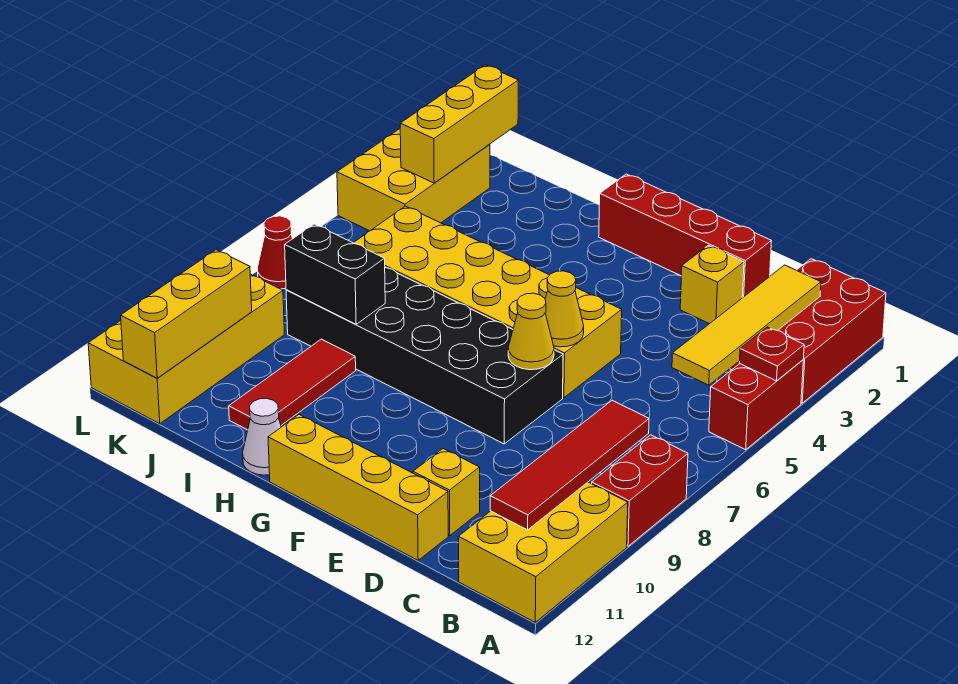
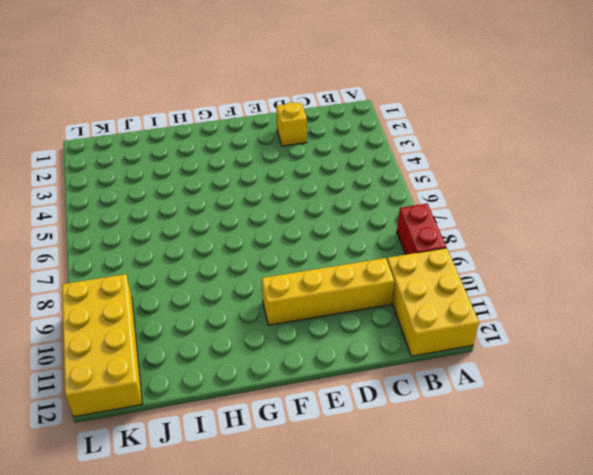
yellow 1x4 brick [262,258,394,325] -> yellow 1x4 brick moved to [268,415,448,560]
none -> red 2x3 brick [730,259,886,403]
none -> red 1x2 brick [709,360,803,450]
none -> red 1x4 brick [599,174,771,298]

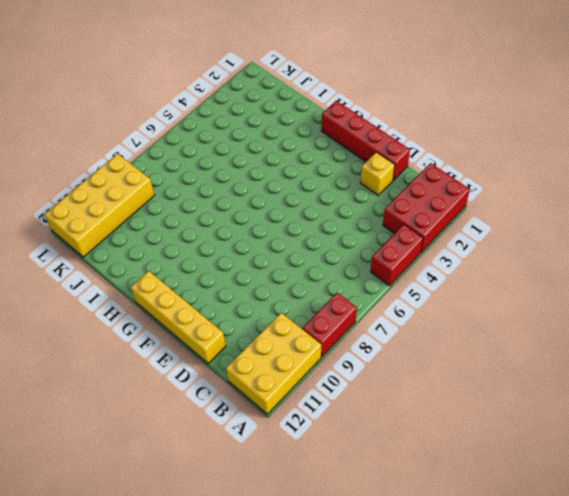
none -> yellow 1x1 brick [413,449,480,535]
none -> yellow 2x6 brick [354,206,622,398]
none -> black 2x6 brick [286,268,563,444]

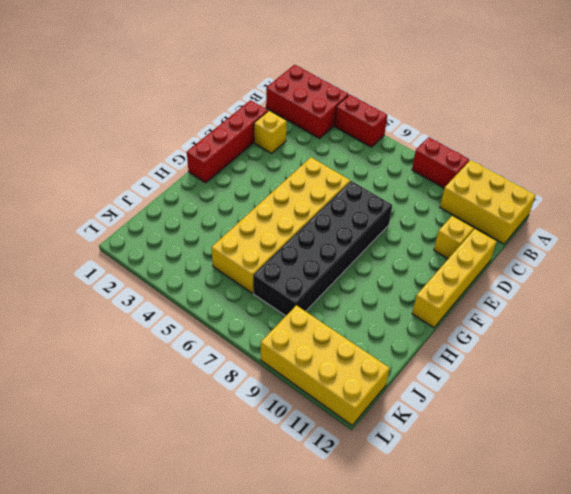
none -> white 1x1 cone [243,398,281,475]
none -> red 1x3 tile [229,339,356,430]
none -> yellow 2x3 brick [337,129,490,231]

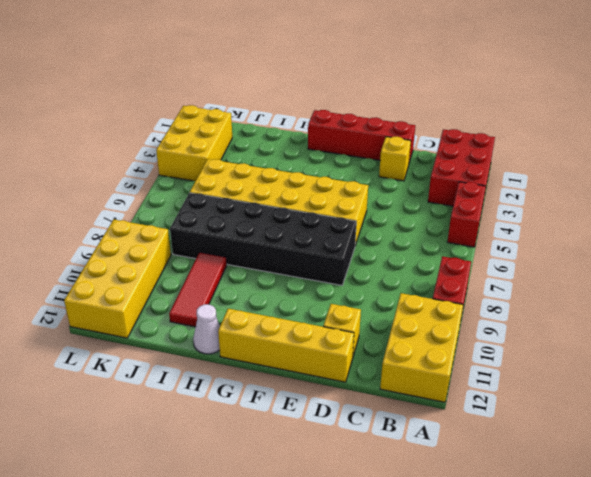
none -> red 1x1 cone [257,216,293,289]
none -> red 1x1 plate [739,327,804,381]
none -> yellow 1x4 tile [672,265,821,385]

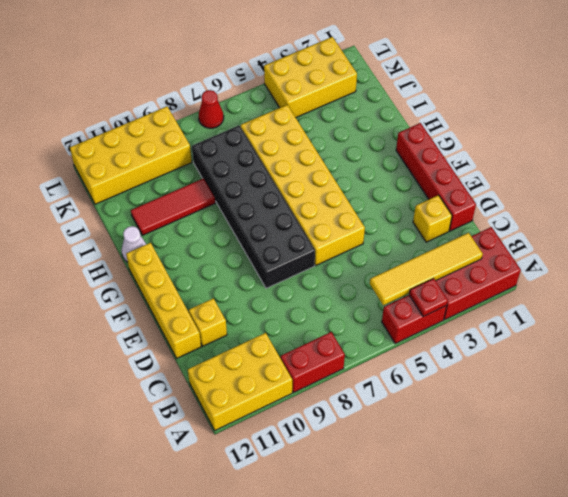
none -> red 1x4 tile [490,400,649,530]
none -> yellow 1x1 cone [545,271,584,347]
none -> yellow 1x1 cone [508,293,554,370]

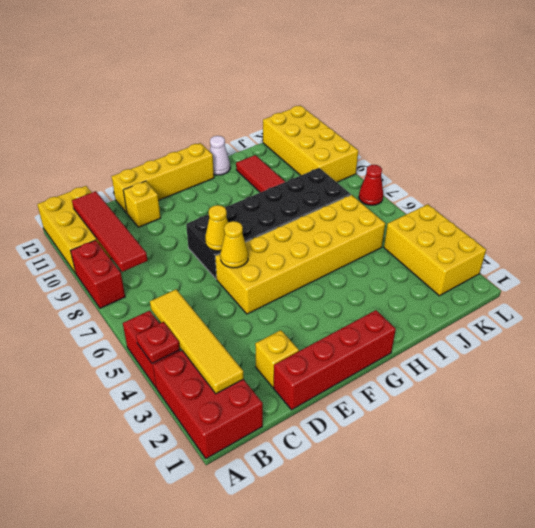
none -> black 1x2 brick [285,224,385,324]
none -> yellow 1x3 brick [400,65,518,183]
none -> yellow 1x3 brick [121,250,252,378]

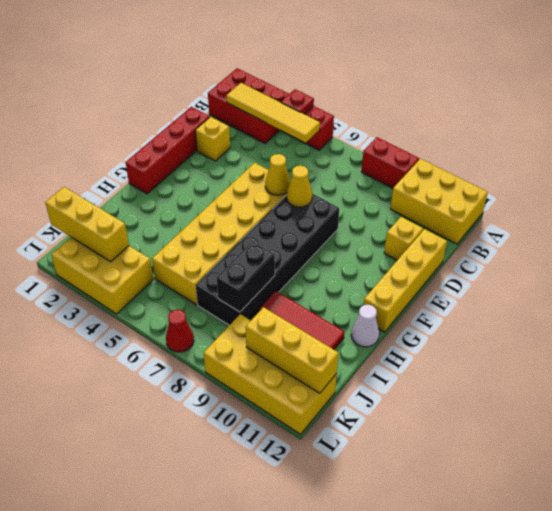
none -> red 1x4 tile [490,400,649,530]

